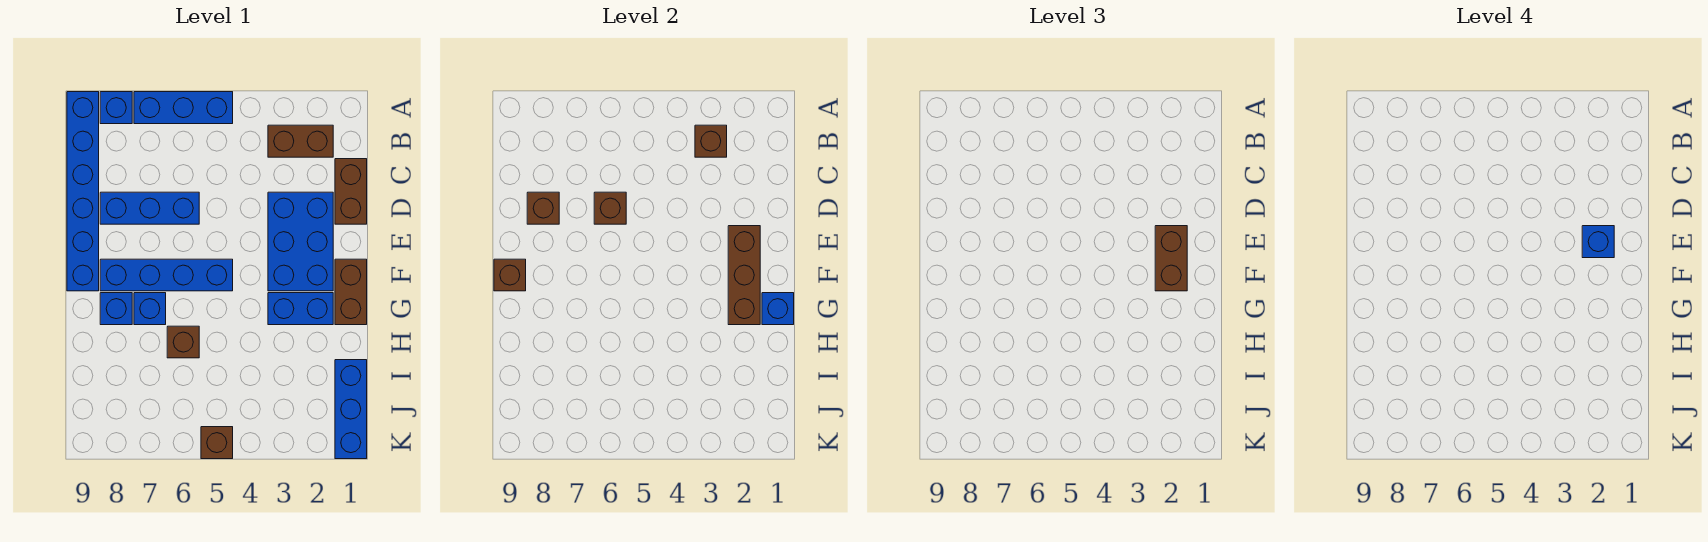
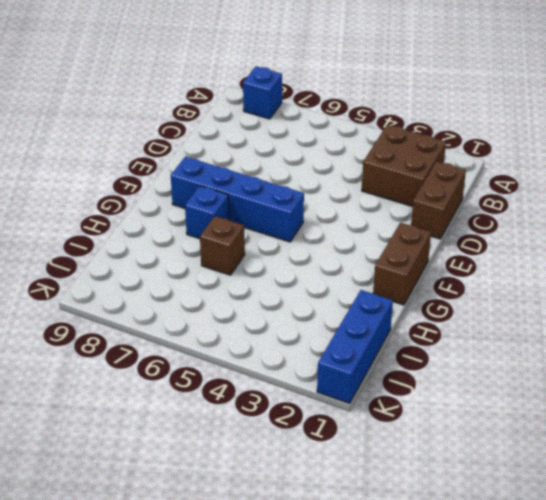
brown 2x2 brick [362,125,446,206] -> brown 1x2 brick [268,125,333,157]
none -> blue 1x3 brick [134,92,233,124]
none -> blue 1x6 brick [67,92,99,291]
none -> blue 2x3 brick [268,192,333,291]

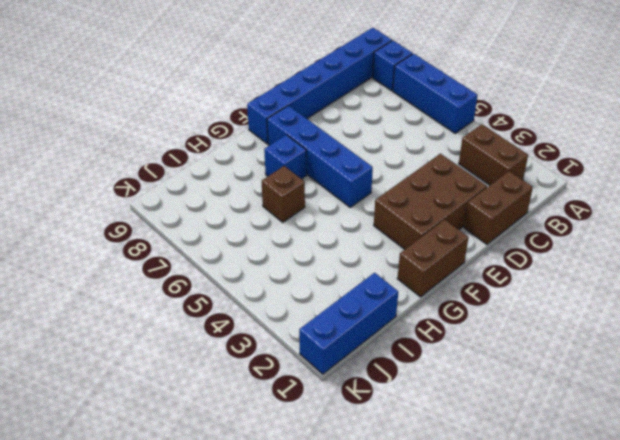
brown 2x3 brick [374,154,487,249] -> blue 2x3 brick [268,192,333,291]
none -> blue 1x3 brick [100,192,199,224]
none -> blue 1x2 brick [268,293,333,325]
none -> blue 1x1 brick [100,293,132,325]

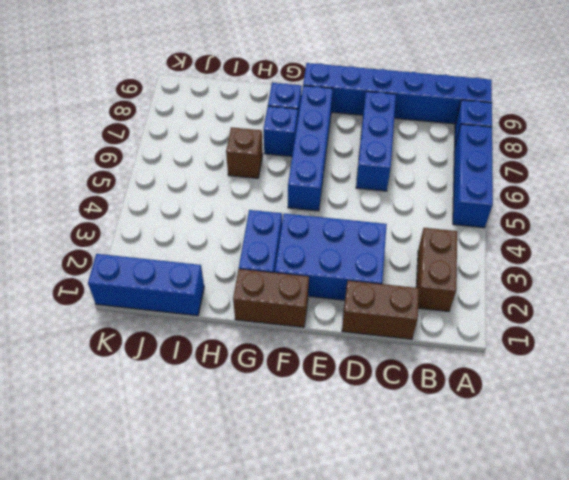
none -> brown 1x1 brick [201,427,233,459]
none -> brown 1x1 brick [695,125,727,157]
none -> brown 1x1 brick [594,192,626,224]

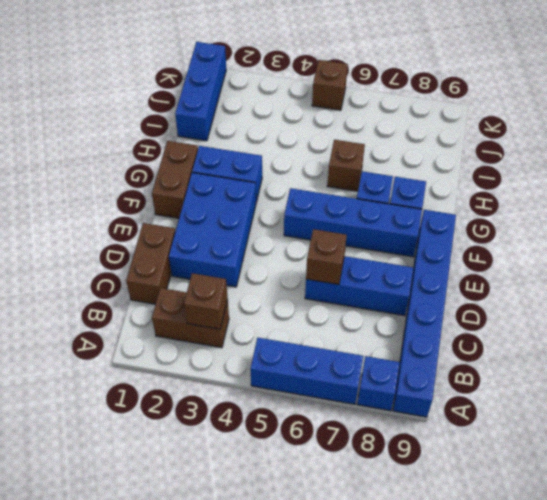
none -> brown 1x1 brick [527,192,559,224]
none -> brown 1x3 brick [728,226,760,325]
none -> brown 1x1 brick [494,259,526,291]

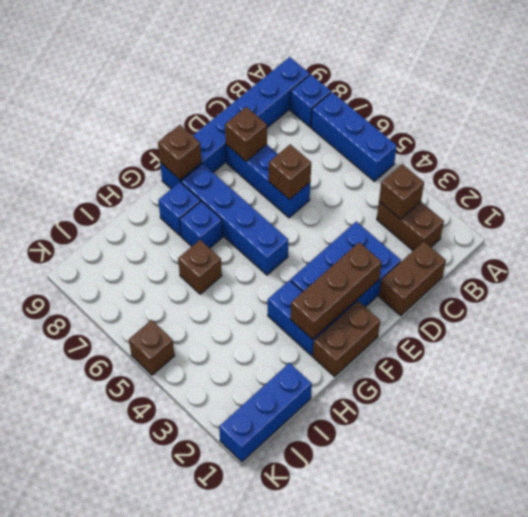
none -> blue 1x1 brick [762,293,794,325]
none -> brown 1x2 brick [1155,226,1187,291]
none -> blue 1x1 brick [1582,226,1614,258]

